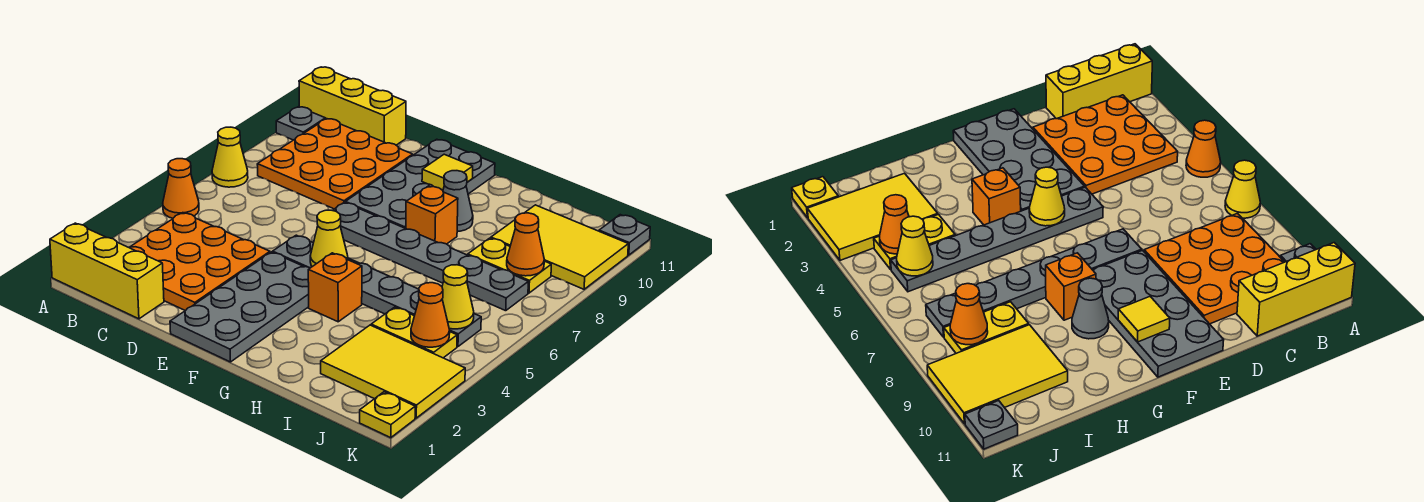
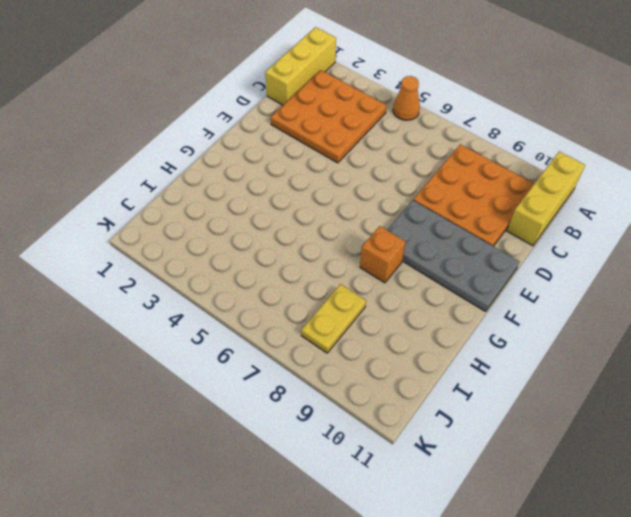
none -> yellow 1x1 cone [212,127,248,187]
none -> grey 1x1 plate [276,107,325,140]
none -> grey 2x4 plate [170,252,310,362]

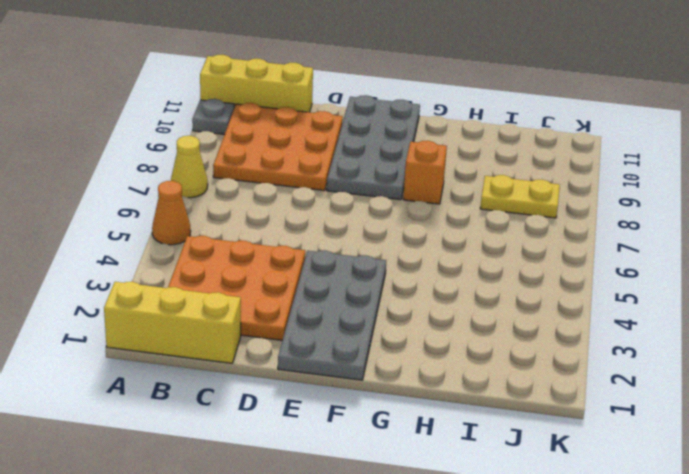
none -> grey 1x6 plate [273,235,481,347]
none -> grey 1x6 plate [332,202,528,311]
none -> orange 1x1 brick [308,253,362,322]

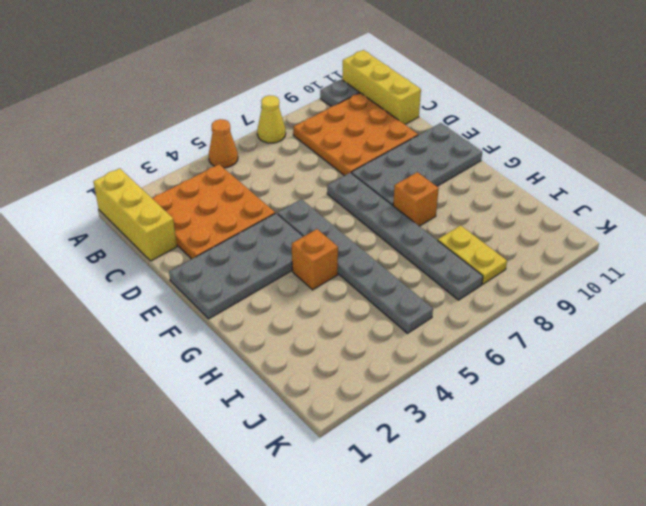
none -> grey 1x1 cone [443,171,473,232]
none -> yellow 2x3 tile [321,325,465,418]
none -> yellow 1x2 plate [371,307,457,358]

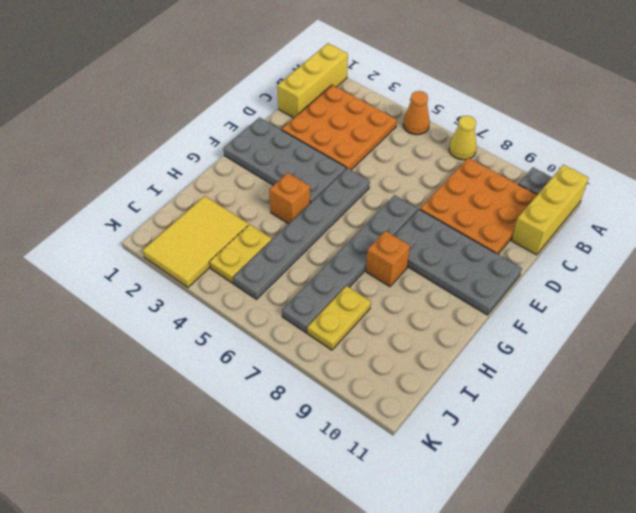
none -> grey 1x1 cone [443,171,473,232]
none -> yellow 2x3 tile [491,205,628,289]
none -> yellow 1x1 plate [360,392,415,438]

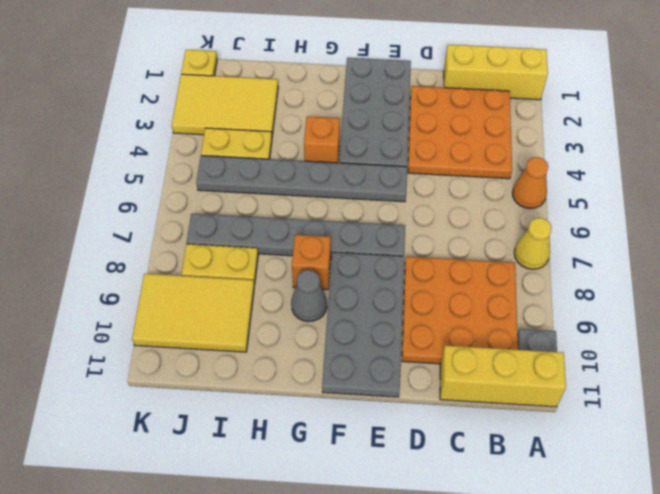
none -> grey 1x1 plate [599,215,650,255]
none -> yellow 1x1 cone [310,210,348,267]
none -> yellow 1x1 tile [422,154,473,190]

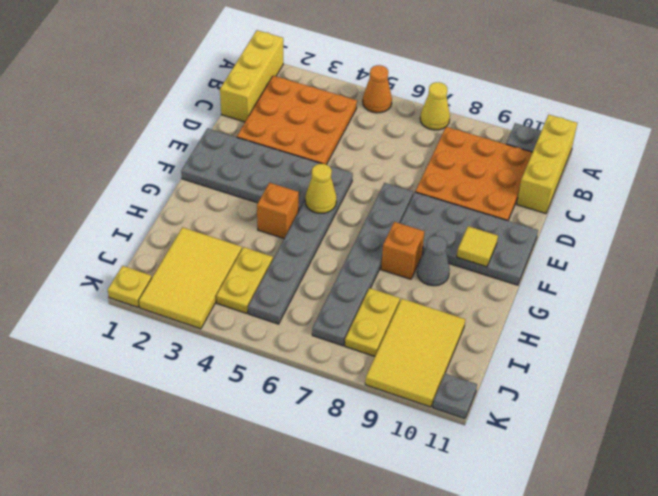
none -> orange 1x1 cone [411,283,450,347]
none -> yellow 1x1 cone [442,265,474,329]
none -> orange 1x1 cone [507,213,544,276]

